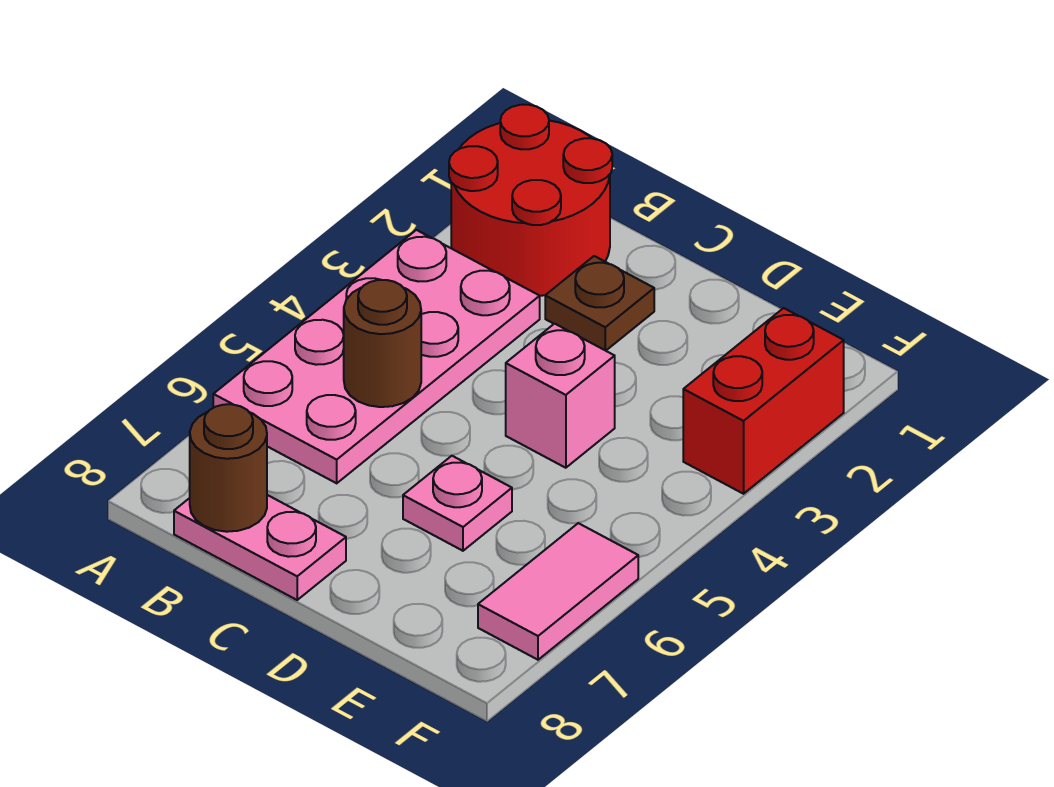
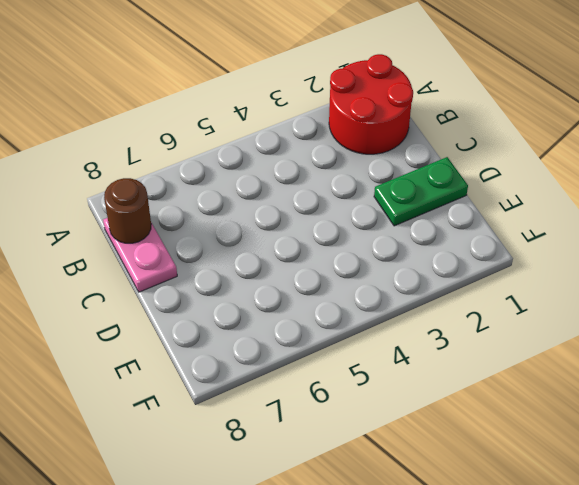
green 1x2 plate [374,157,468,226] -> none
none -> pink 2x4 plate [213,230,540,483]
none -> brown 1x1 plate [545,256,654,351]

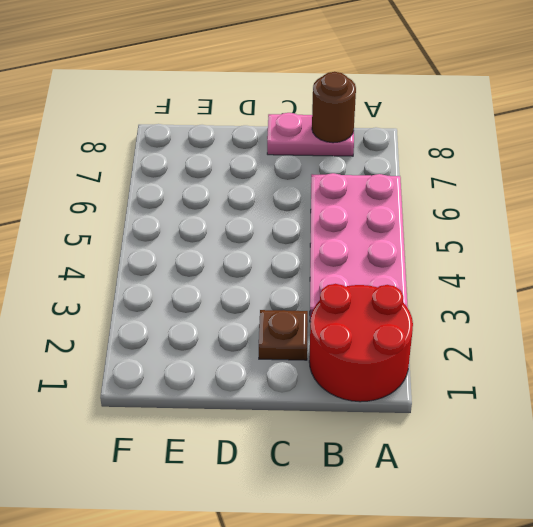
none -> pink 1x1 brick [506,324,615,468]
none -> pink 1x1 plate [403,456,512,551]

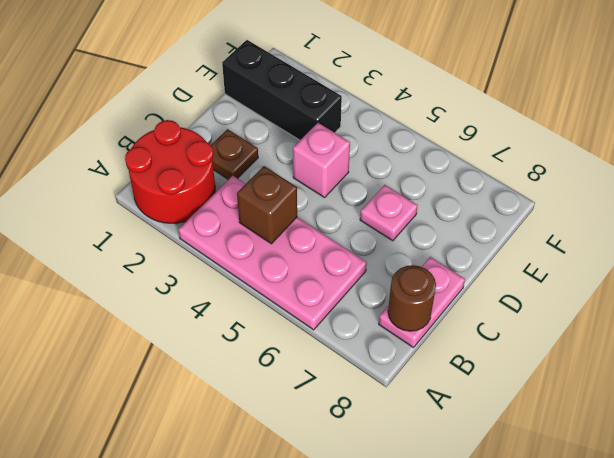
brown 1x1 brick [237,166,297,244] -> none
black 1x3 brick [222,40,342,140] -> none
none -> red 1x2 brick [683,308,844,494]
none -> pink 1x2 tile [478,523,638,660]

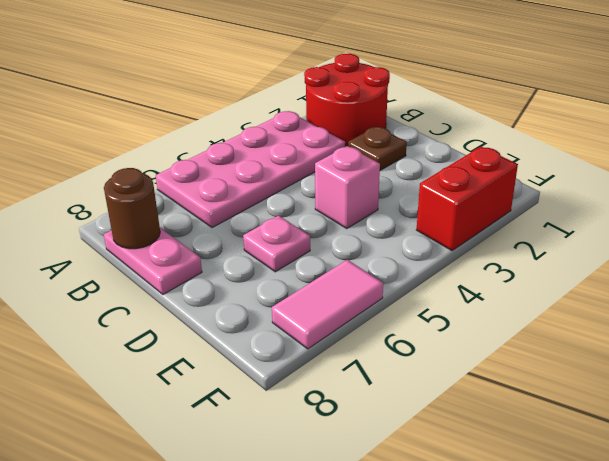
none -> brown 1x1 round brick [344,280,421,407]

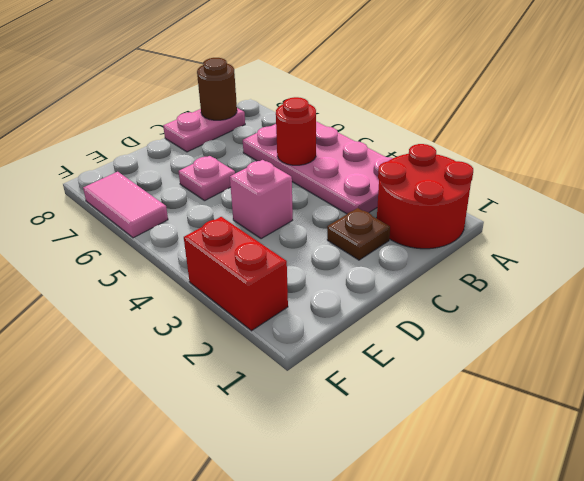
red 1x1 round brick [276,97,316,165] -> brown 1x1 round brick [344,280,421,407]

